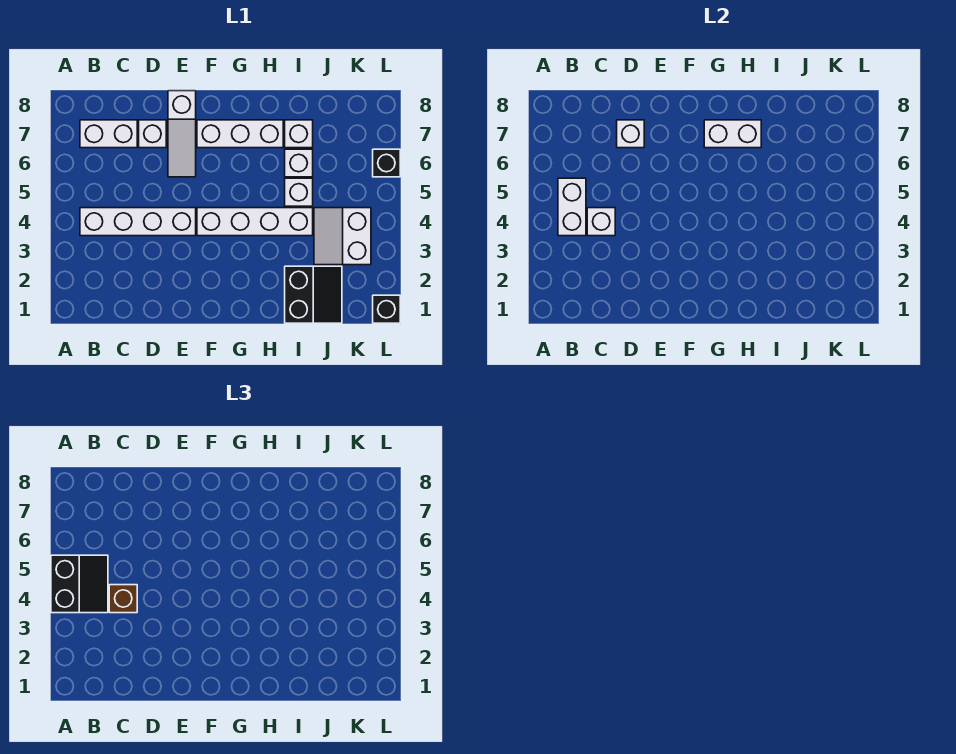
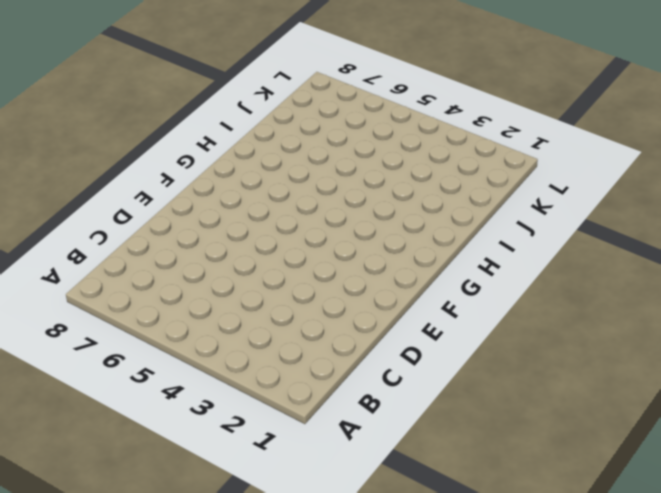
none -> white 1x4 brick [80,208,196,236]
none -> white 1x2 brick [80,120,137,148]
none -> white 1x1 brick [139,120,166,148]

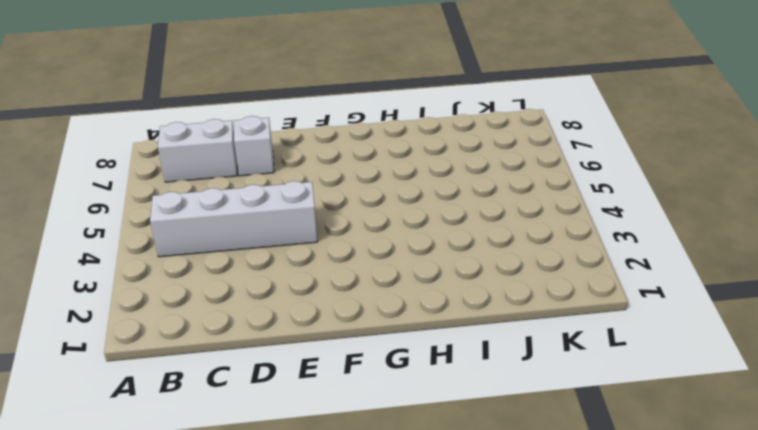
none -> white 1x3 slope [168,91,196,177]
none -> white 1x4 brick [197,208,313,236]
none -> white 1x3 brick [197,120,283,148]

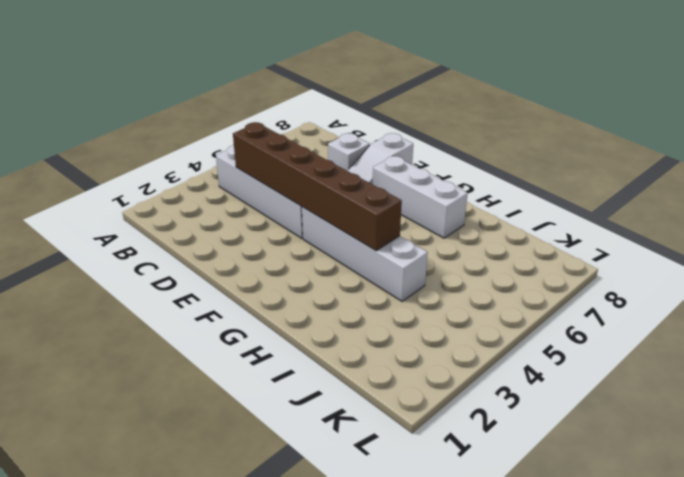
brown 1x6 brick [233,122,402,251] -> white 1x1 brick [587,208,615,236]
none -> white 1x2 brick [80,120,137,148]
none -> black 2x2 slope [285,266,342,323]
none -> white 1x1 brick [285,178,313,206]

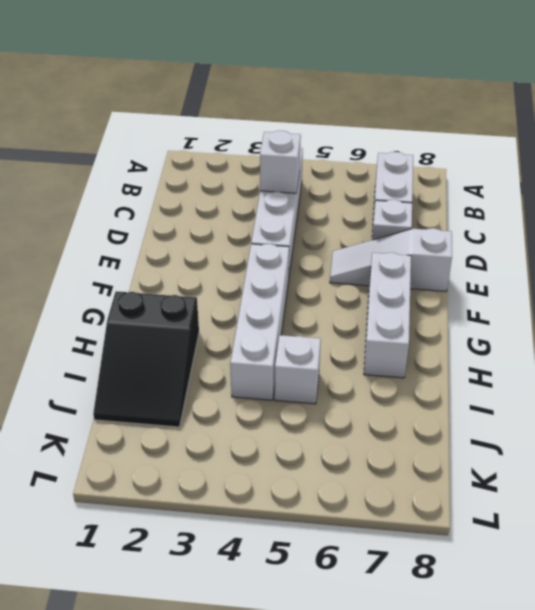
black 2x3 slope [93,291,199,427] -> black 2x2 slope [285,266,342,323]
none -> white 1x1 brick [285,149,313,177]
none -> white 1x1 brick [285,120,313,148]
none -> white 2x2 slope [314,208,371,265]

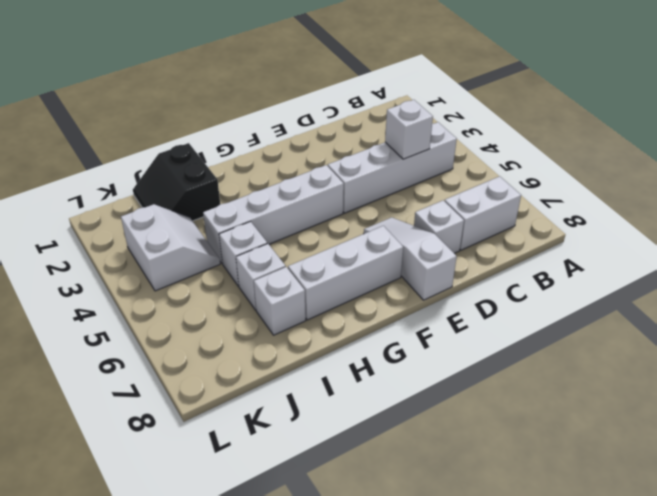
none -> black 1x1 brick [373,295,400,323]
none -> black 1x1 brick [373,149,400,177]
none -> white 1x2 brick [558,178,586,236]

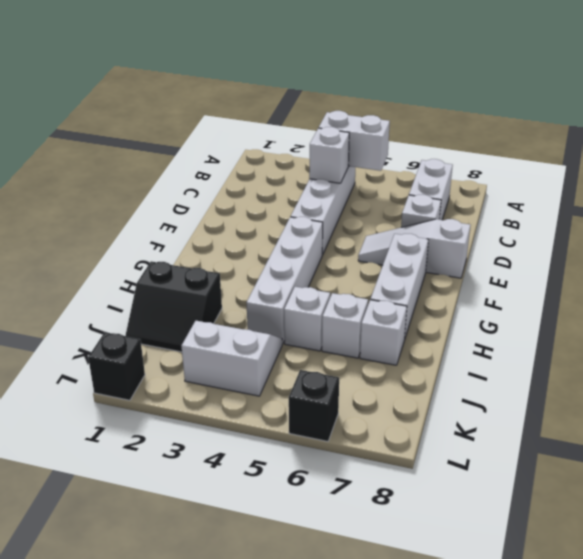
none -> white 1x1 brick [617,120,644,148]
none -> white 1x2 brick [704,120,761,148]
none -> black 2x2 slope [51,555,108,613]

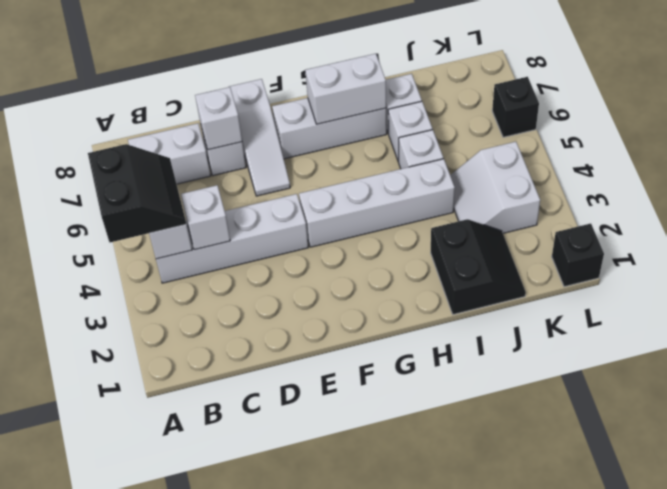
none -> brown 1x1 brick [109,585,137,613]

